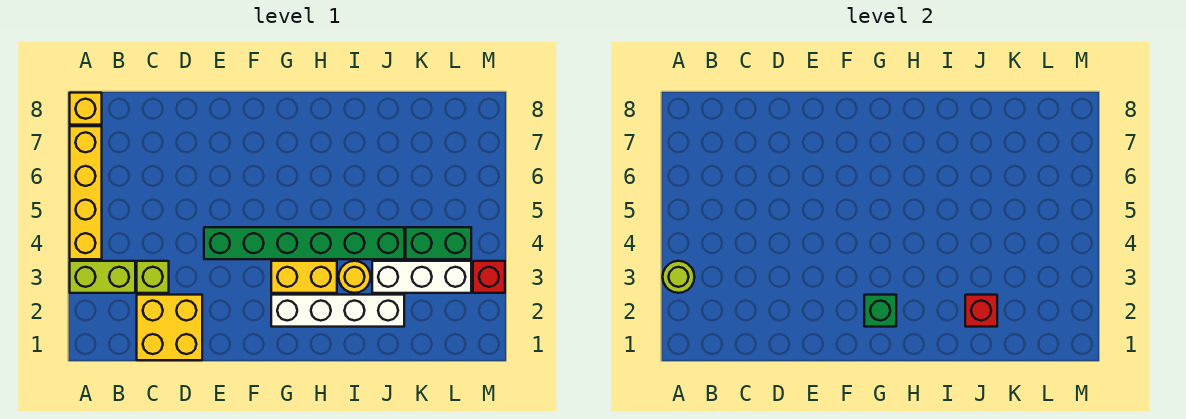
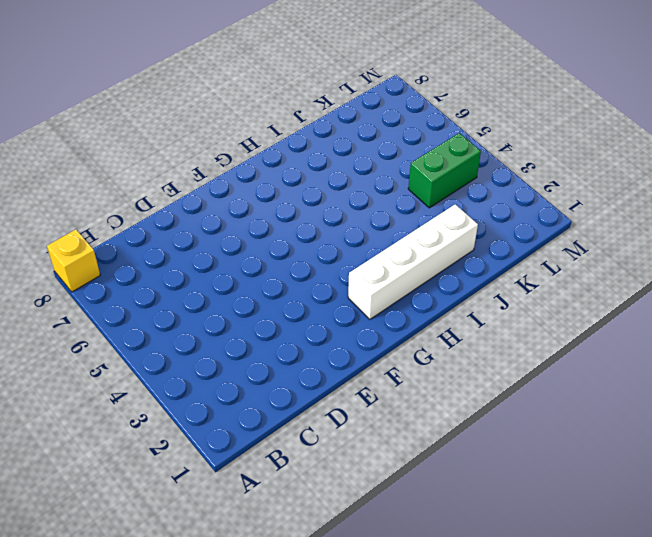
none -> lime 1x2 brick [70,261,135,293]
none -> yellow 1x4 brick [70,126,102,259]
none -> yellow 2x2 brick [137,295,202,360]

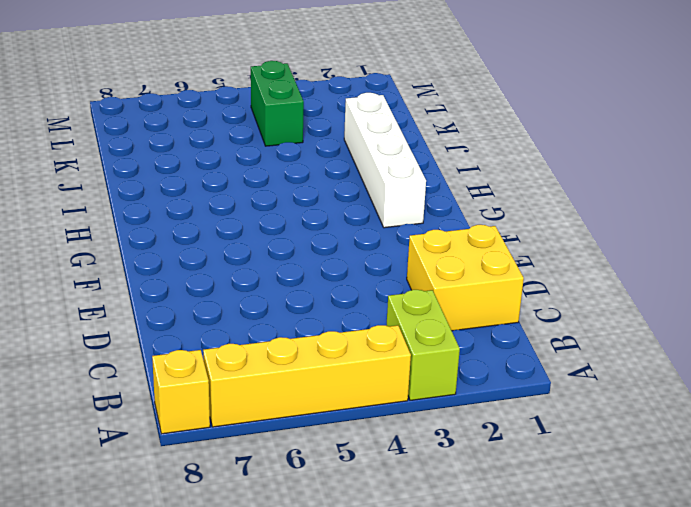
none -> lime 1x1 brick [137,261,169,293]
none -> green 1x6 brick [204,227,404,259]
none -> yellow 1x2 brick [271,261,337,293]

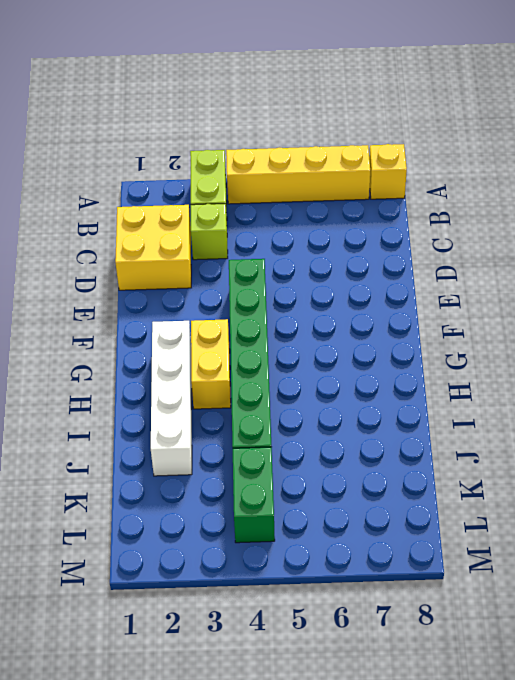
none -> yellow 1x1 round brick [339,261,371,293]
none -> white 1x3 brick [372,261,471,293]
none -> red 1x1 brick [473,261,505,293]

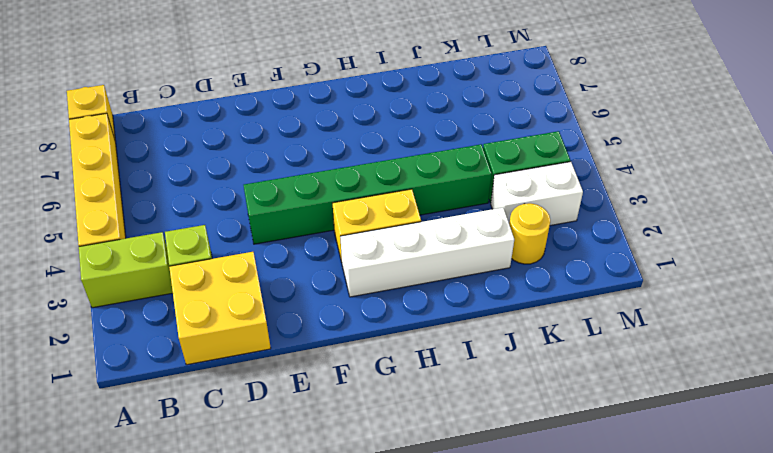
yellow 1x1 round brick [509,203,550,264] -> yellow 1x1 round brick moved to [339,261,371,293]
white 1x2 brick [491,162,583,226] -> white 1x3 brick [372,261,471,293]
none -> red 1x1 brick [473,261,505,293]
none -> lime 1x1 round brick [663,261,694,293]
none -> green 1x1 brick [864,295,896,327]

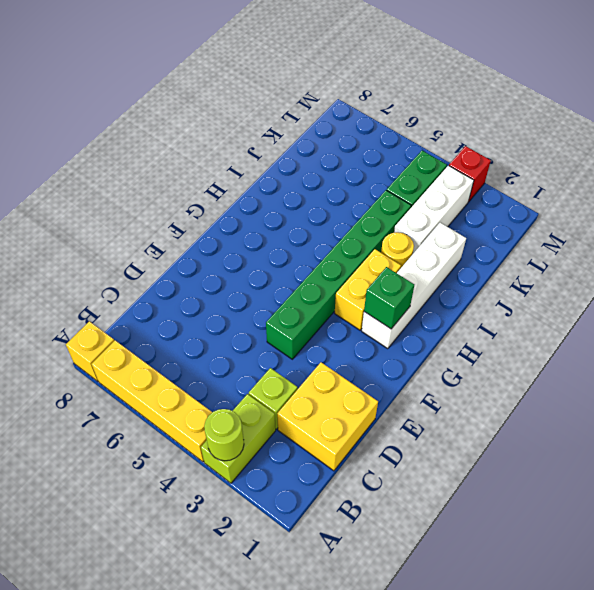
none -> red 1x1 brick [965,295,997,327]

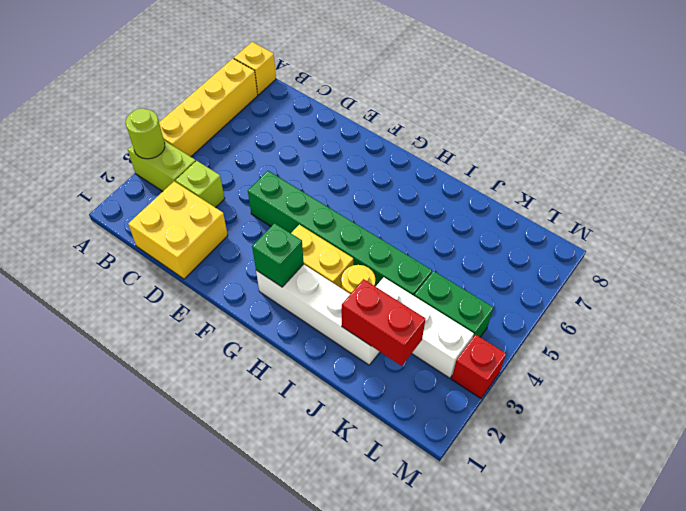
red 1x2 brick [342,279,426,366] -> red 1x1 brick [965,295,997,327]

